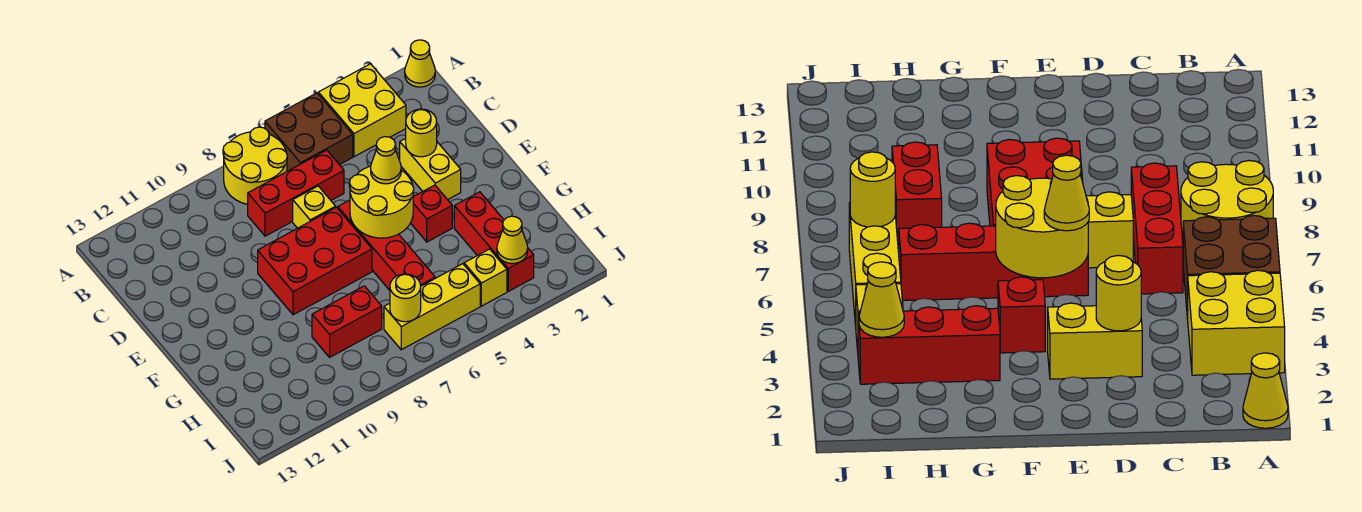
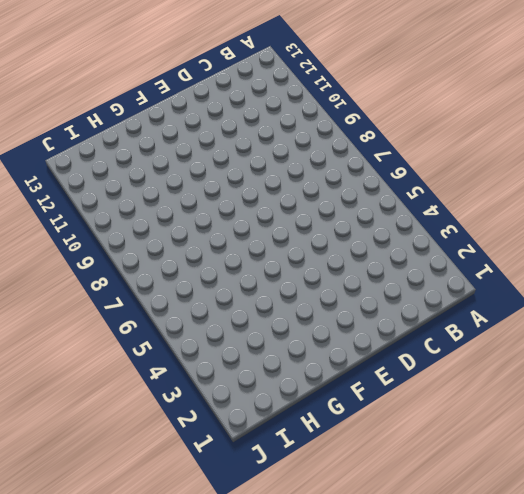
none -> yellow 1x1 cone [405,40,435,87]
none -> yellow 2x2 brick [318,64,406,157]
none -> brown 2x2 brick [265,93,353,171]

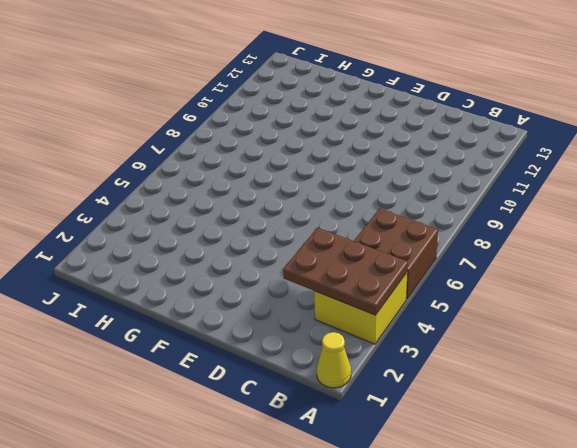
brown 2x3 plate [283,228,408,315] -> none
none -> yellow 2x2 round brick [223,127,287,204]
none -> red 1x3 brick [248,150,344,236]
none -> yellow 1x2 brick [400,138,461,200]

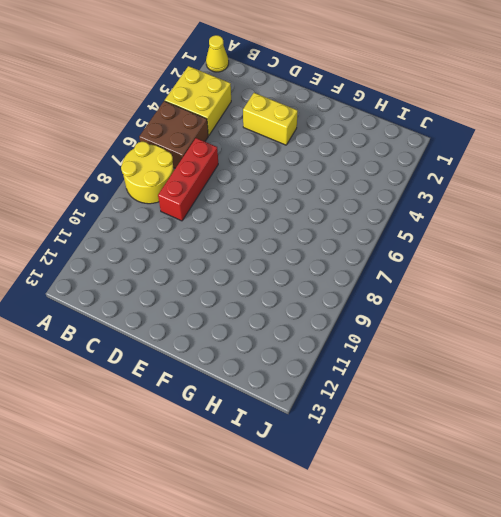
none -> yellow 1x1 brick [293,186,336,228]
none -> red 1x4 brick [338,200,435,290]
none -> red 2x3 brick [258,207,372,315]

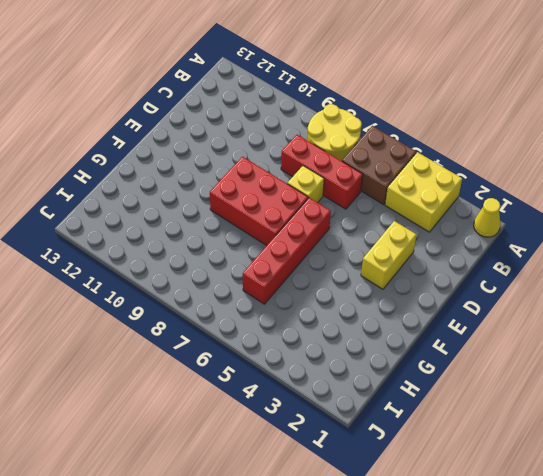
none -> red 1x1 brick [411,185,452,242]
none -> red 1x3 brick [454,192,534,291]
none -> red 1x2 brick [312,286,382,357]

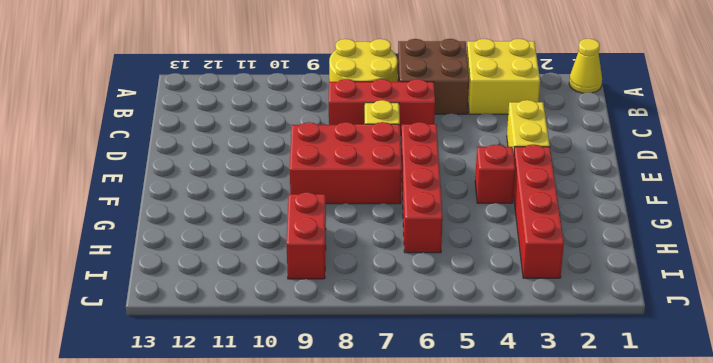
red 1x4 brick [513,144,564,278] -> red 1x3 brick [454,192,534,291]
red 1x2 brick [287,192,326,279] -> red 1x2 brick turned to [312,286,382,357]
none -> yellow 1x1 brick [464,249,507,306]
none -> yellow 1x3 brick [384,264,480,350]
none -> yellow 1x1 round brick [406,109,437,157]

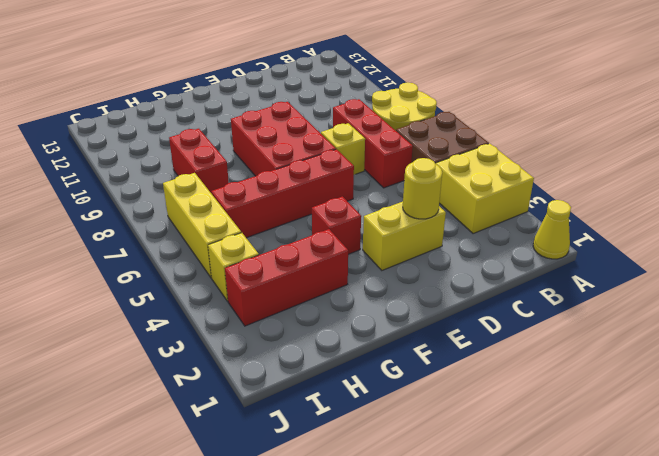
none -> yellow 2x2 round brick [349,166,414,238]
none -> yellow 1x1 cone [497,216,528,264]
none -> yellow 1x1 round brick [390,274,421,322]

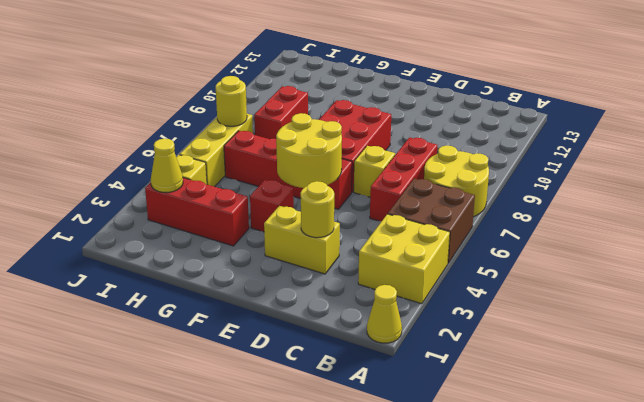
none -> yellow 1x1 cone [371,137,401,184]

